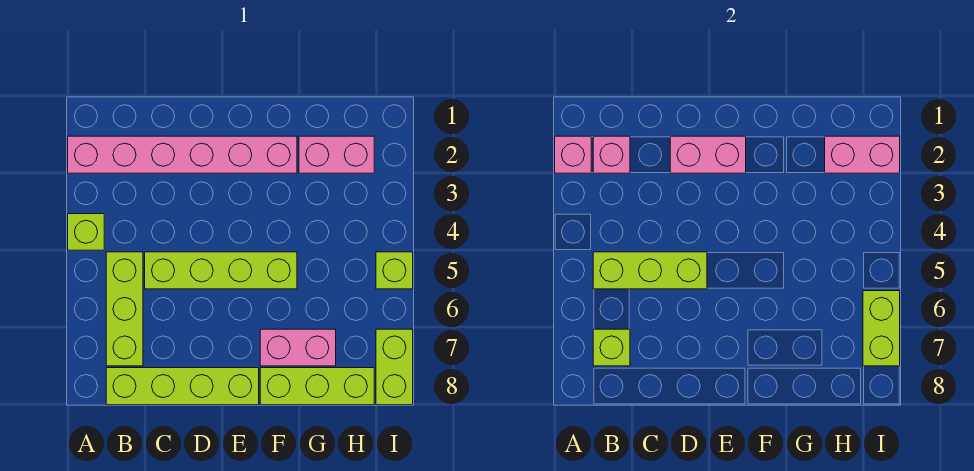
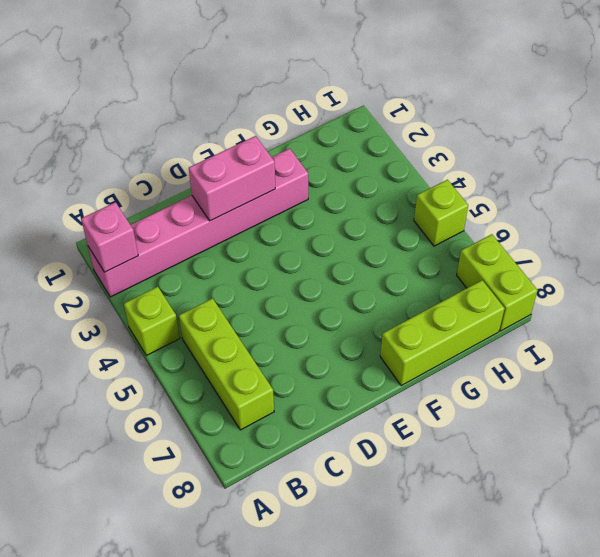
none -> lime 1x4 brick [106,368,259,405]
none -> lime 1x4 brick [145,252,297,289]
none -> pink 1x2 brick [260,329,336,366]

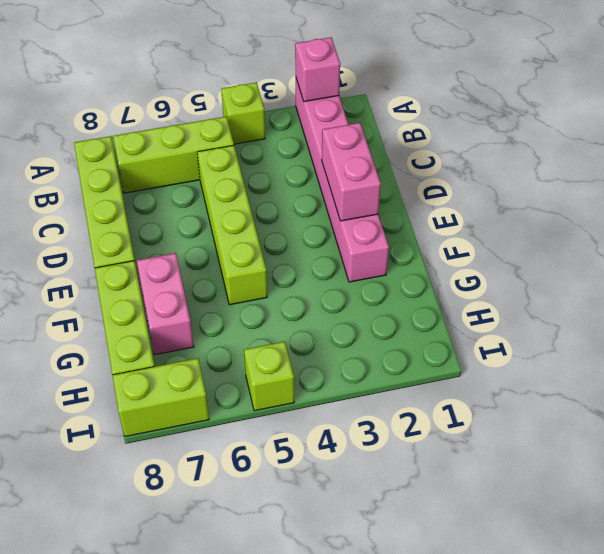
none -> pink 1x2 brick [299,136,374,173]
none -> pink 1x1 brick [593,136,630,173]
none -> lime 1x3 brick [593,252,707,289]

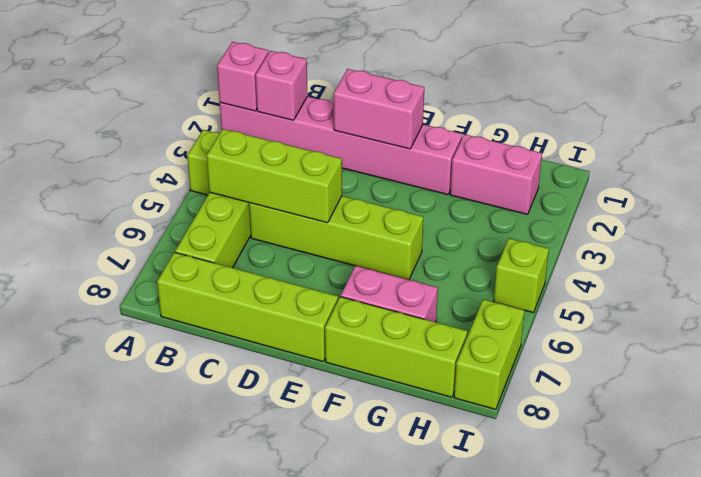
none -> lime 1x1 brick [593,329,630,366]
none -> pink 1x2 brick [825,136,900,173]
none -> lime 1x2 brick [863,291,900,366]

